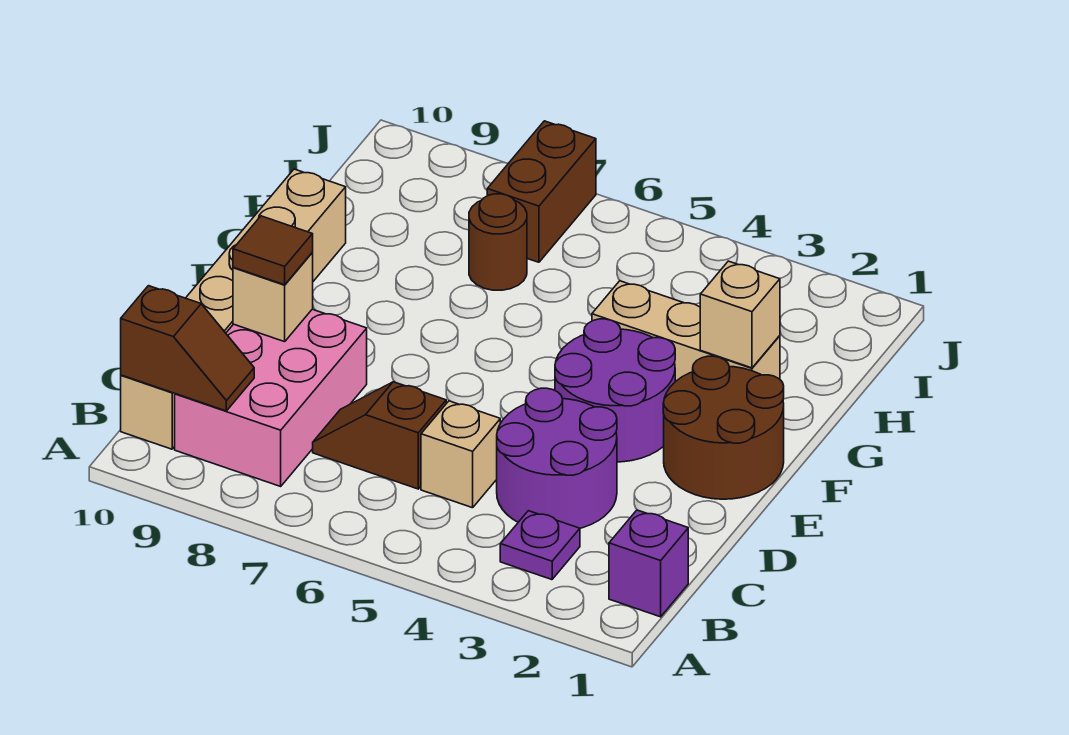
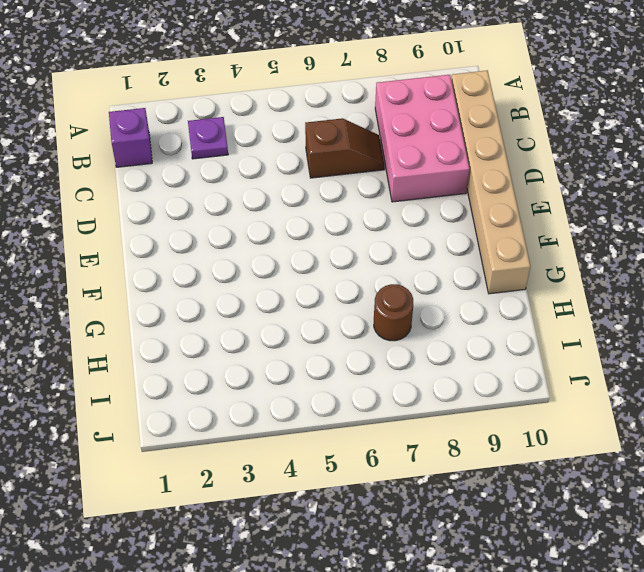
none -> purple 2x2 round brick [497,388,617,528]
none -> tan 1x1 brick [421,401,500,508]
none -> brown 2x2 round brick [663,356,784,499]

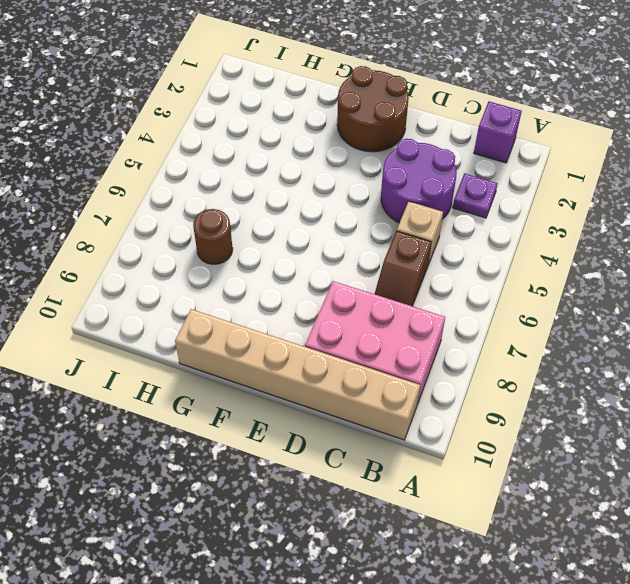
none -> purple 2x2 round brick [555,319,675,462]
none -> tan 1x3 brick [592,281,780,382]
none -> brown 1x2 brick [487,121,596,262]

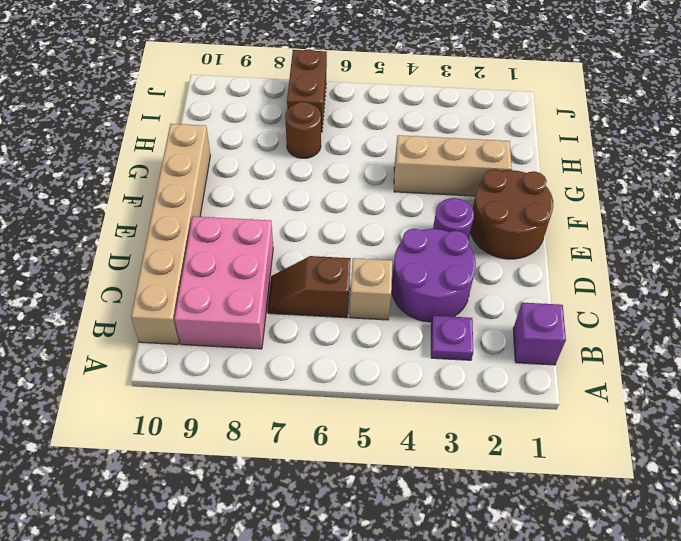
purple 1x1 round brick [433,198,474,239] -> purple 2x2 round brick [555,319,675,462]
none -> brown 1x2 slope [121,286,254,411]
none -> tan 1x1 brick [233,253,313,342]
none -> tan 1x1 brick [700,261,780,368]

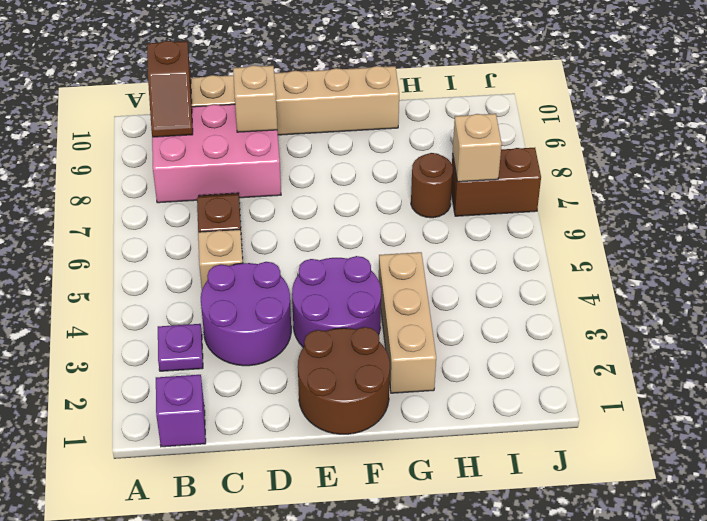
tan 1x1 brick [453,114,502,182] -> tan 1x1 brick moved to [700,261,780,368]
none -> brown 1x1 tile [233,216,313,285]

